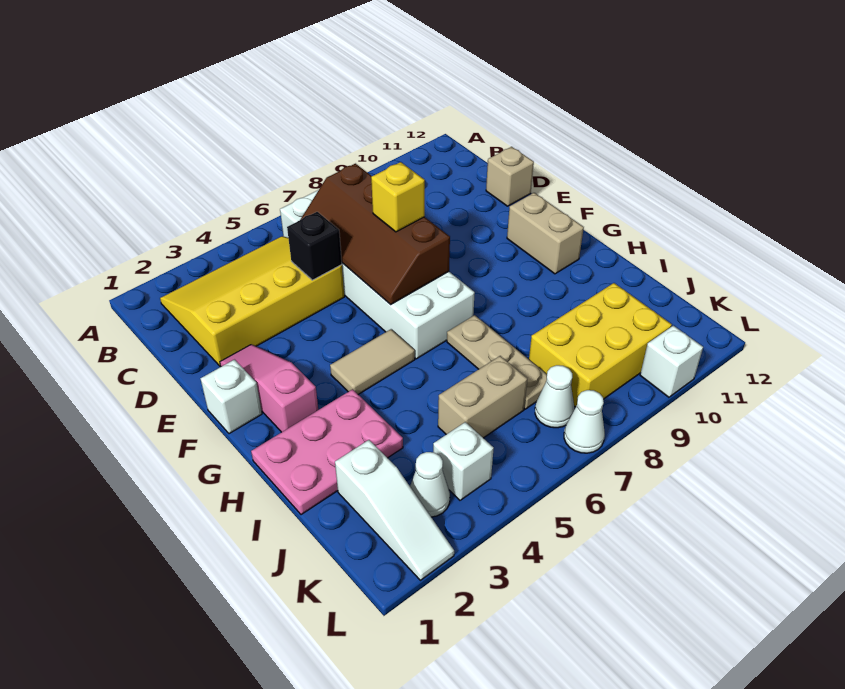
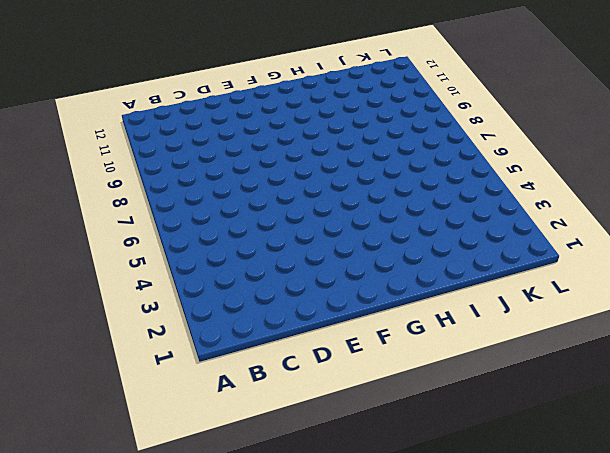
none -> yellow 3x4 slope [160,236,344,366]
none -> white 2x6 brick [280,190,475,359]
none -> tan 1x1 brick [486,147,534,206]

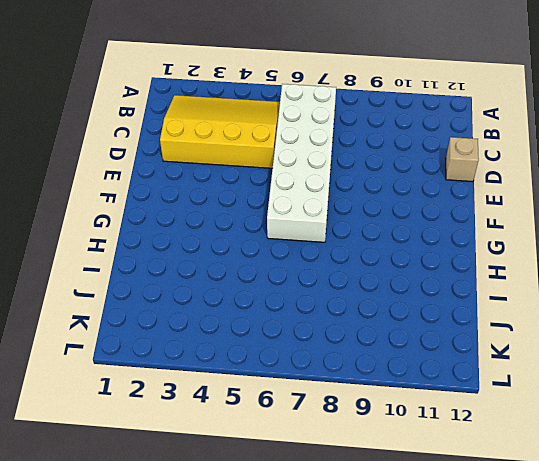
none -> pink 1x3 slope [220,344,318,432]
none -> white 1x1 brick [200,360,262,434]
none -> tan 1x2 brick [507,193,584,274]

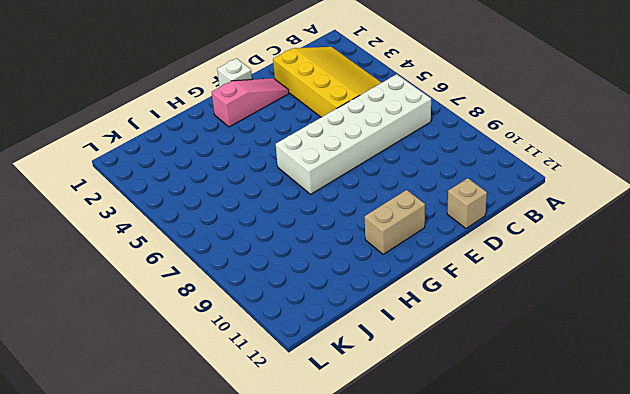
none -> tan 1x2 tile [330,329,415,394]
none -> pink 2x3 plate [251,389,403,515]
none -> tan 1x3 plate [447,315,547,409]

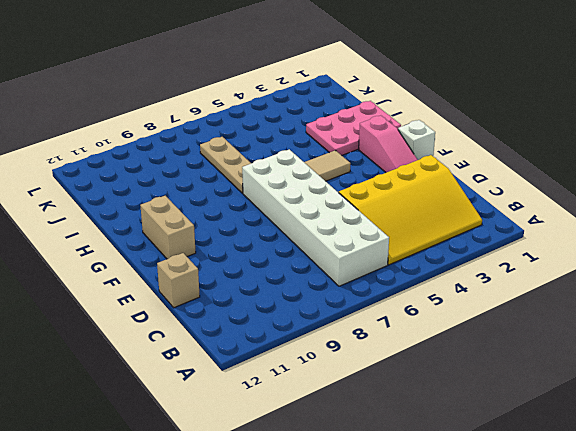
none -> white 1x3 slope [335,440,454,580]
none -> tan 1x2 brick [438,356,527,438]
none -> yellow 2x3 brick [529,283,672,407]

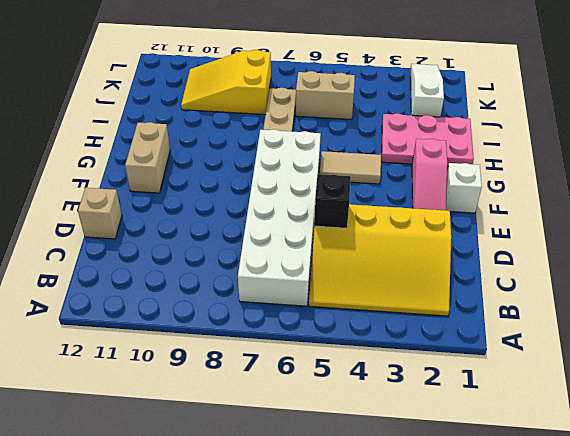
yellow 2x3 slope [181,50,271,115] -> yellow 2x3 brick [529,283,672,407]
none -> white 1x1 cone [410,452,450,517]
none -> white 1x1 brick [433,422,494,500]
none -> white 1x1 cone [535,365,574,428]

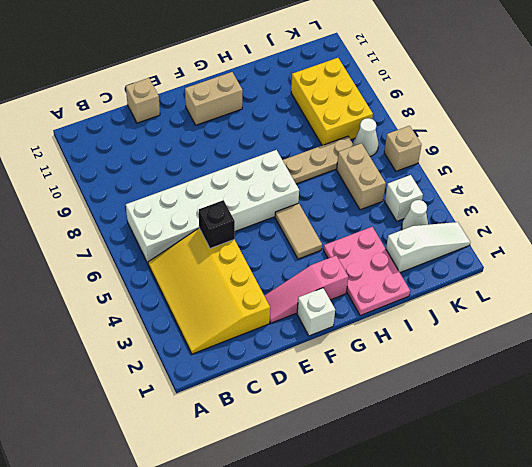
tan 1x1 brick [384,126,421,171] -> none
none -> white 1x1 cone [564,390,605,453]
none -> white 1x1 brick [640,326,703,397]
none -> brown 2x4 slope [300,164,450,305]

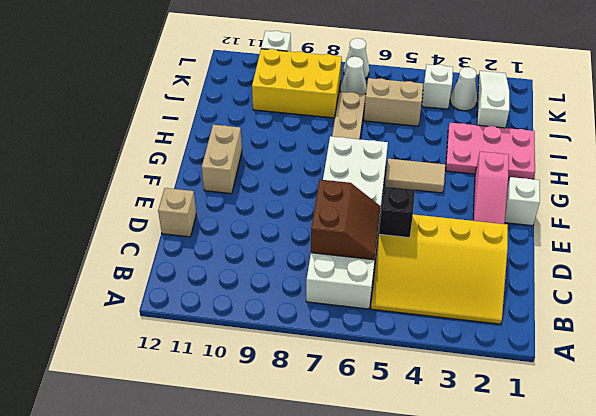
brown 2x2 slope [311,180,381,260] -> brown 2x4 slope [300,164,450,305]
none -> yellow 1x1 brick [371,162,425,232]

